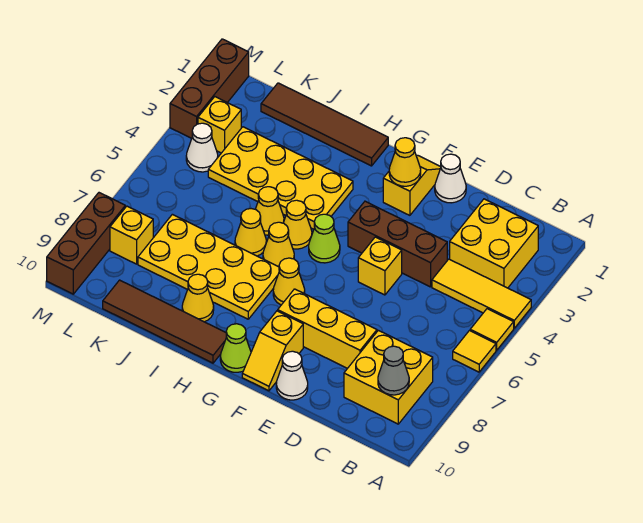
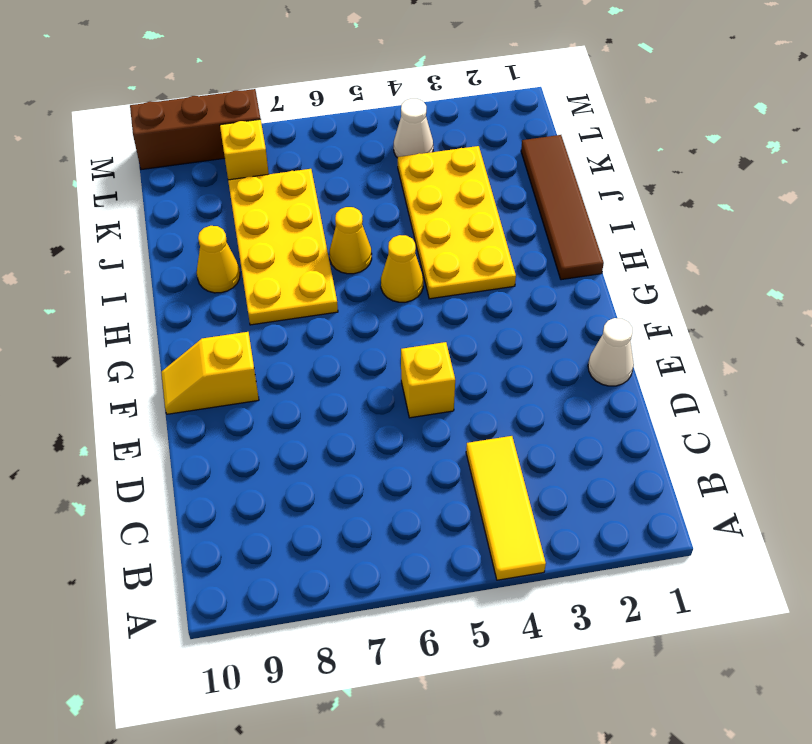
none -> yellow 1x1 tile [470,309,514,350]
none -> yellow 1x1 tile [453,331,496,372]
none -> yellow 2x2 brick [450,199,538,288]
none -> yellow 2x2 brick [344,330,433,424]

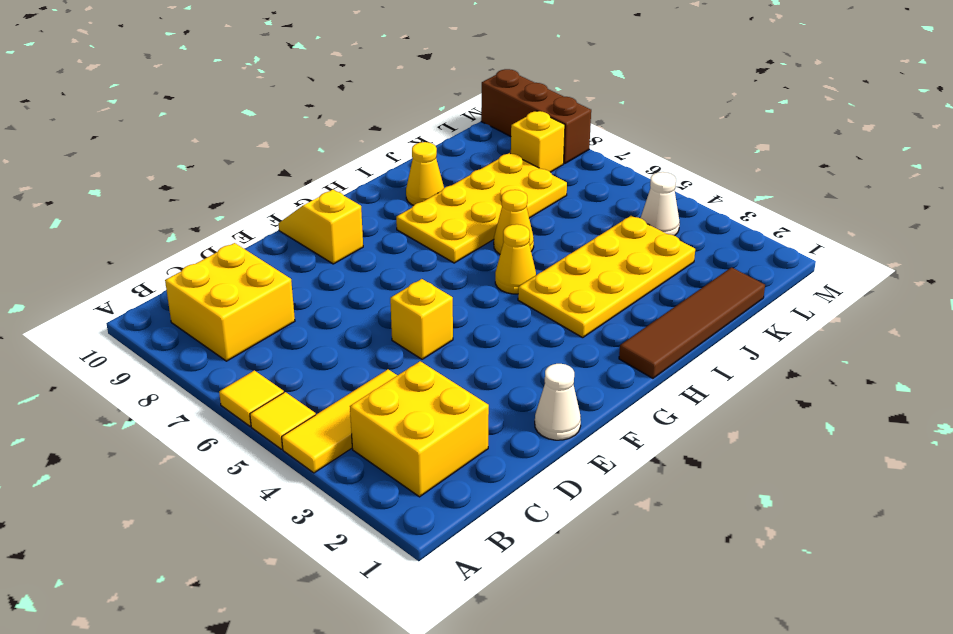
none -> brown 1x3 brick [348,201,447,287]
none -> yellow 1x3 brick [278,289,377,368]
none -> white 1x1 cone [276,351,308,400]
none -> yellow 1x2 slope [383,155,441,215]

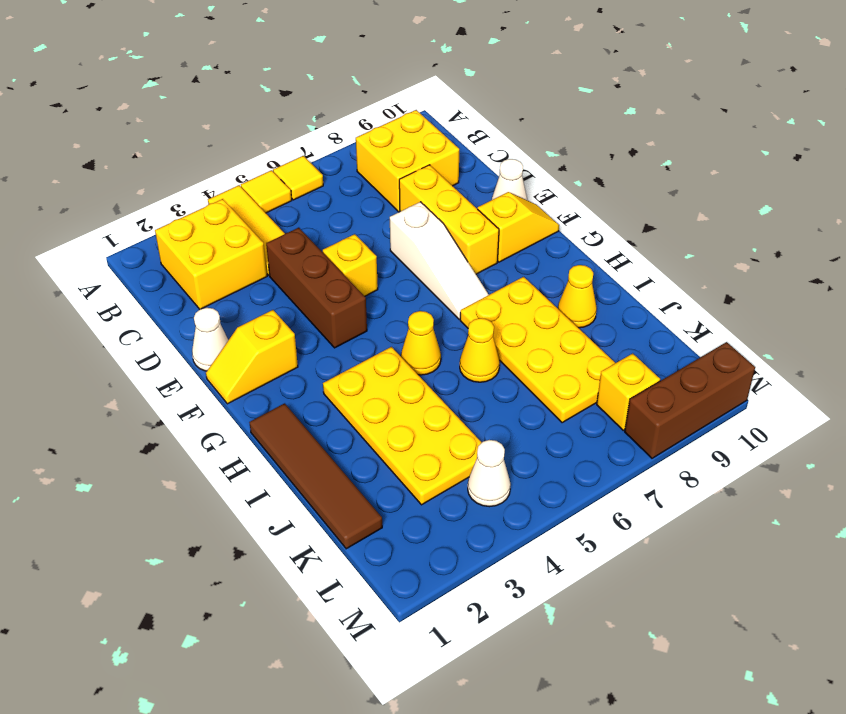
white 1x3 slope [390,202,489,319] -> yellow 1x1 cone [273,258,305,305]
none -> lime 1x1 cone [309,214,340,263]
none -> lime 1x1 cone [220,324,251,372]
none -> yellow 1x1 cone [263,222,294,267]
none -> brown 1x4 tile [103,280,227,363]

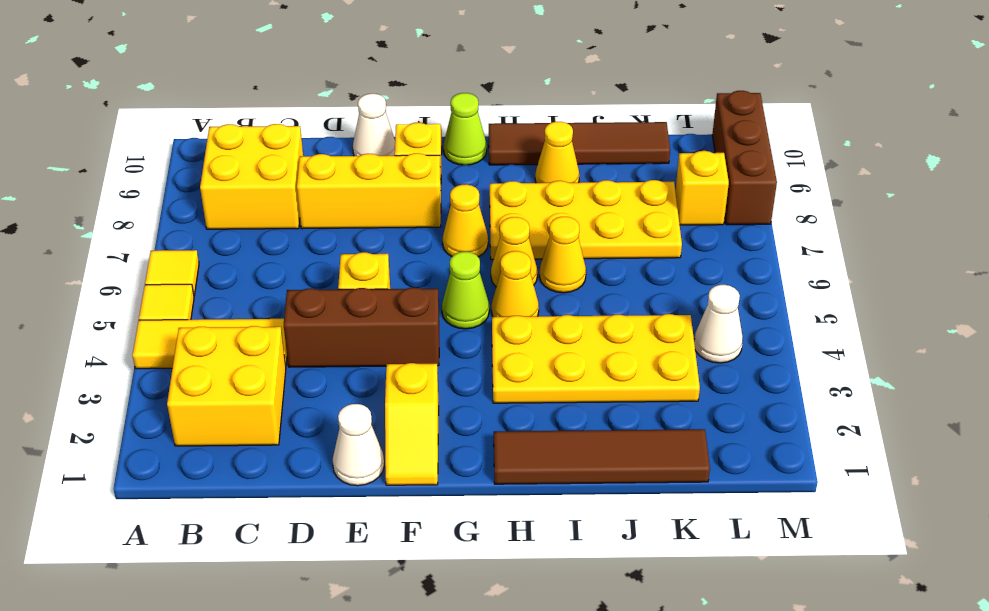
none -> yellow 1x1 cone [255,187,284,235]
none -> yellow 1x1 brick [198,97,241,153]
none -> brown 1x3 brick [170,39,249,138]
none -> grey 1x1 cone [378,346,409,395]

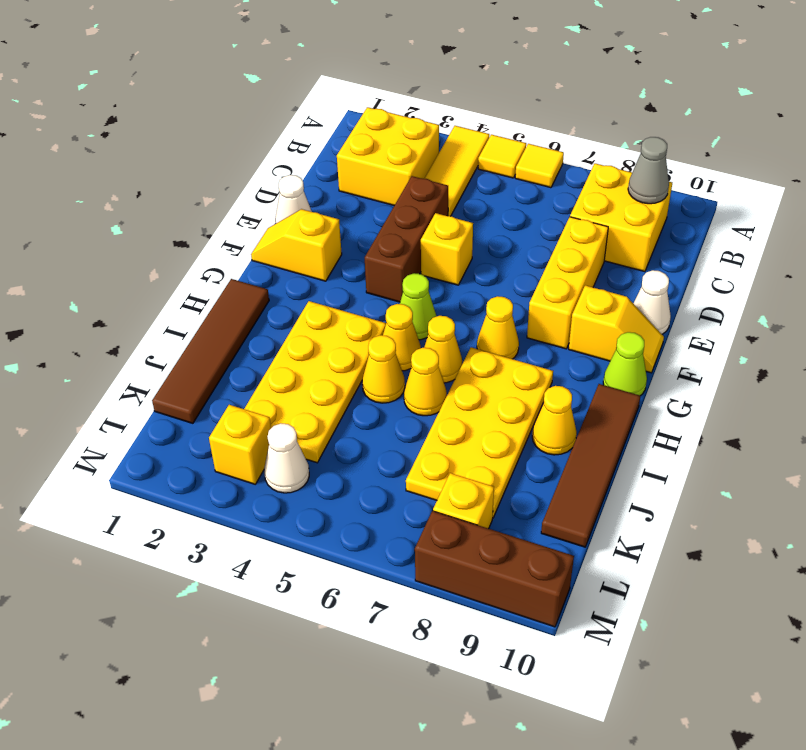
none -> brown 1x3 brick [170,39,249,138]
none -> yellow 1x1 cone [389,138,421,186]

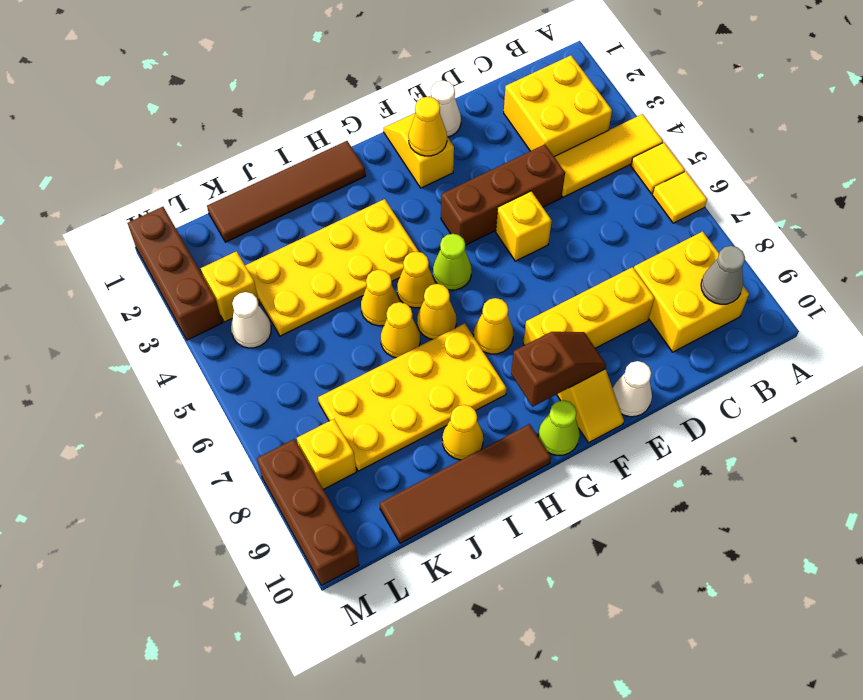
brown 1x2 slope [511,332,606,407] -> none

